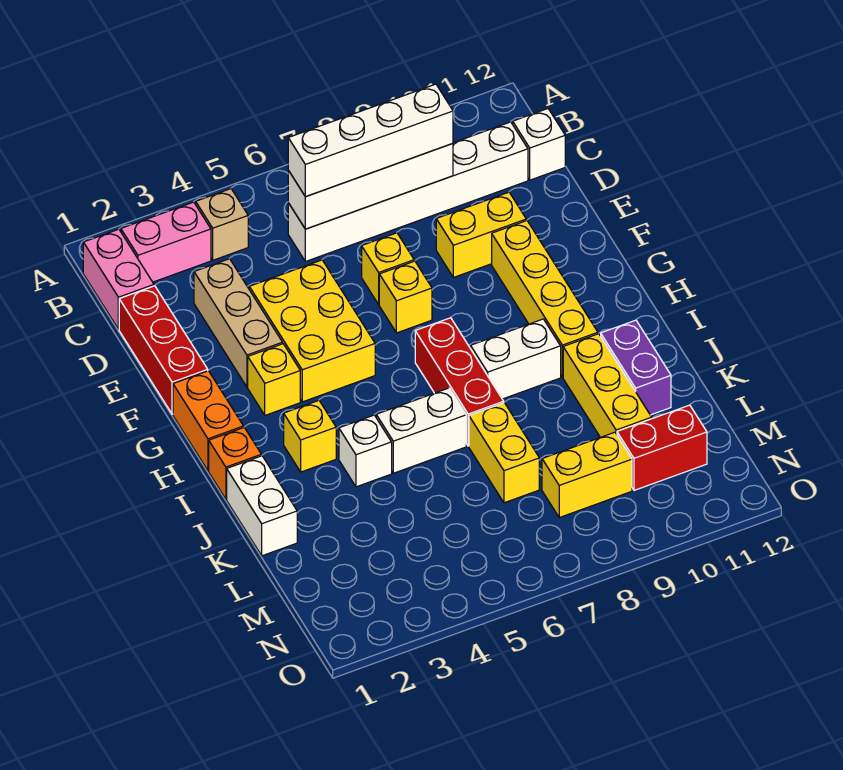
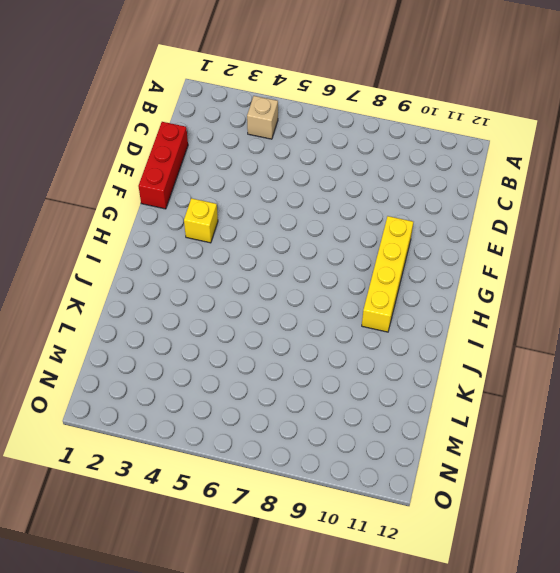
none -> pink 1x2 brick [83,229,154,329]
none -> pink 1x2 brick [121,202,211,282]
none -> white 1x6 brick [288,122,528,262]

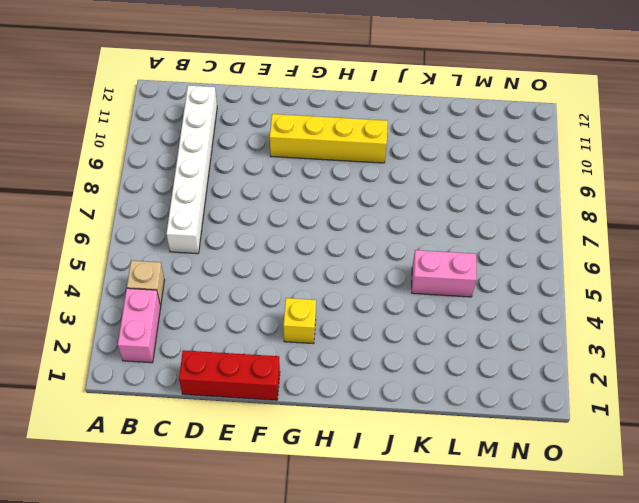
pink 1x2 brick [412,250,476,297] -> pink 1x2 brick moved to [83,229,154,329]
none -> white 1x1 brick [513,109,565,180]
none -> tan 1x3 brick [194,259,283,387]
none -> yellow 2x3 brick [249,260,375,402]

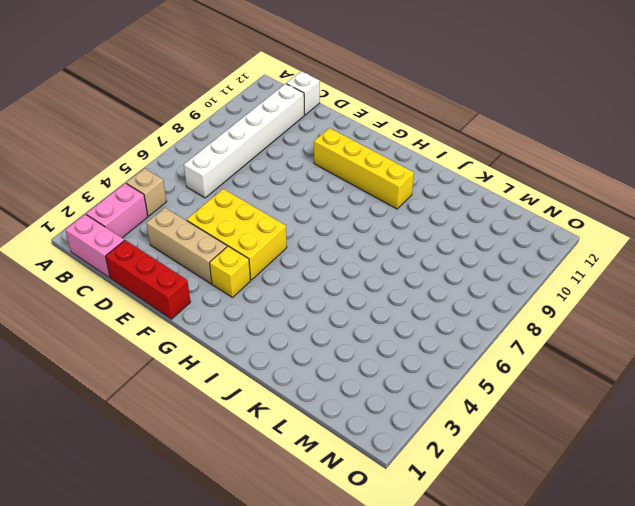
none -> yellow 1x1 brick [362,233,414,304]
none -> yellow 1x2 brick [436,192,526,277]
none -> yellow 1x1 brick [379,261,432,333]

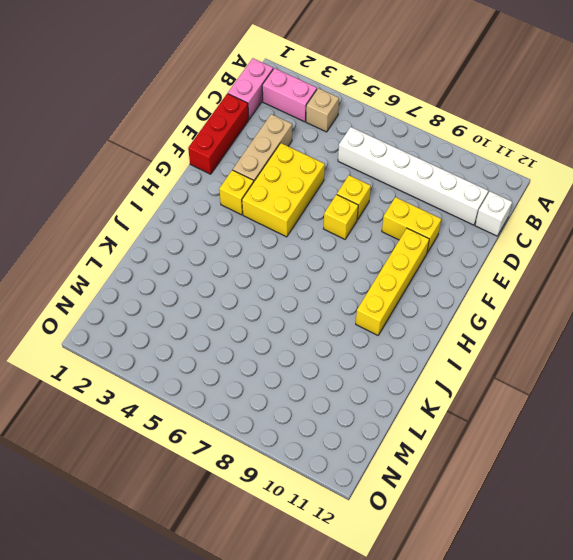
none -> orange 1x2 brick [173,371,244,471]
none -> red 1x3 brick [415,318,504,446]
none -> orange 1x1 brick [209,428,261,499]

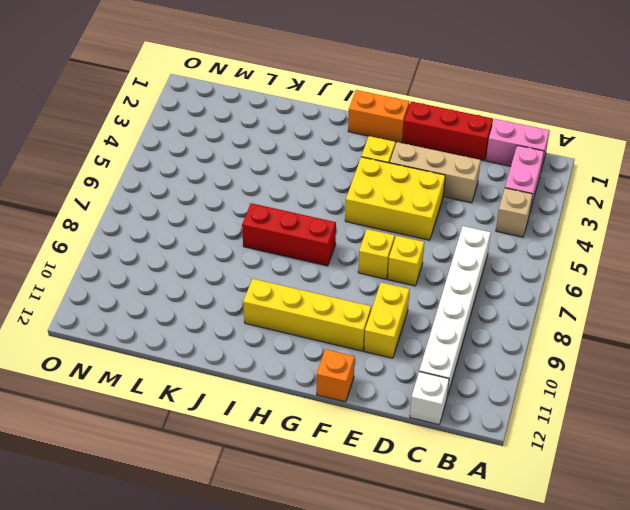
orange 1x1 brick [317,349,355,402] -> orange 1x1 brick moved to [209,428,261,499]
none -> yellow 1x1 brick [284,400,336,472]
none -> white 1x2 brick [471,319,561,399]
none -> white 1x2 brick [227,456,297,556]

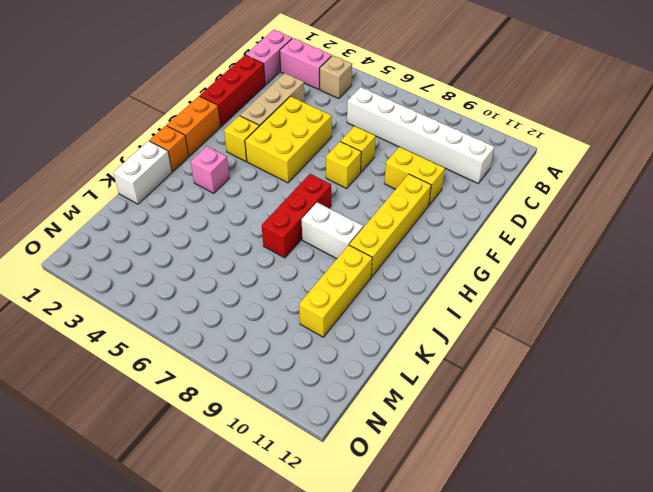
pink 1x1 brick [191,146,229,193] -> yellow 1x1 brick [284,400,336,472]
none -> white 1x1 brick [513,109,565,180]
none -> white 1x1 brick [339,415,392,487]
none -> white 1x2 brick [376,388,466,473]

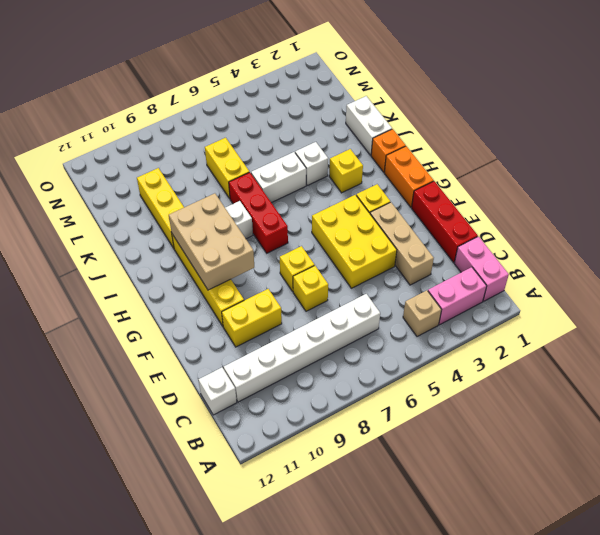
tan 2x3 brick [169,193,254,290] -> none
none -> purple 1x2 brick [601,320,671,415]
none -> yellow 1x2 brick [542,432,632,517]
none -> red 1x2 brick [617,405,707,490]

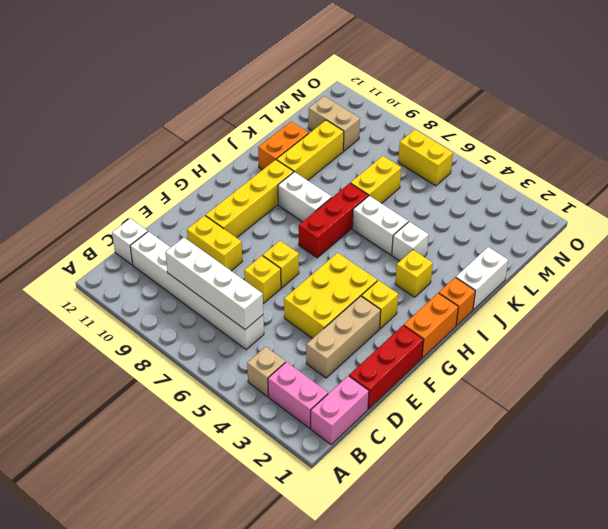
orange 1x2 brick [258,121,309,170] -> purple 1x2 brick [601,320,671,415]
tan 1x2 brick [308,96,360,151] -> red 1x2 brick [617,405,707,490]
yellow 1x2 brick [398,129,453,186] -> yellow 1x2 brick moved to [542,432,632,517]
none -> white 1x4 brick [288,84,453,197]

